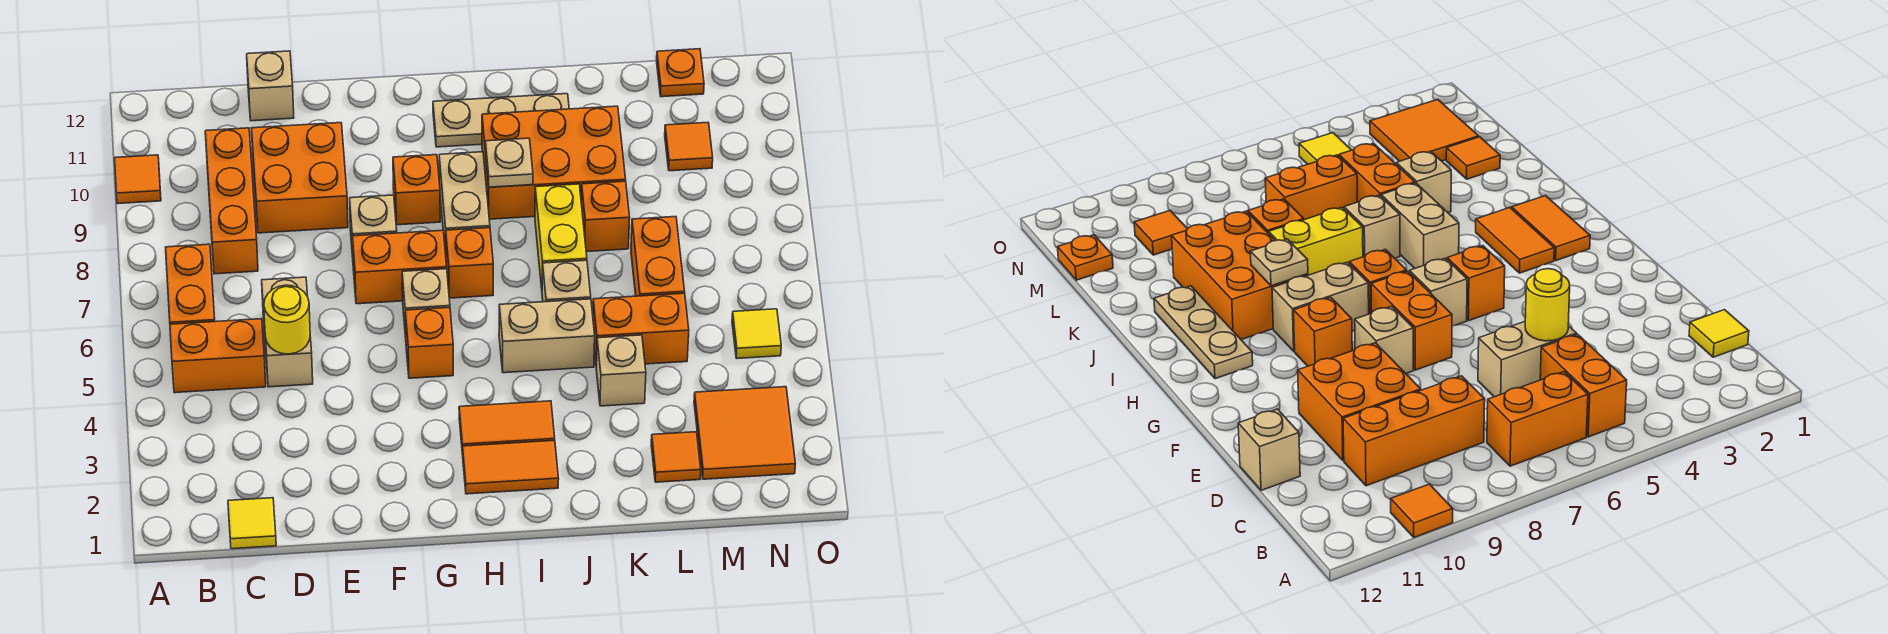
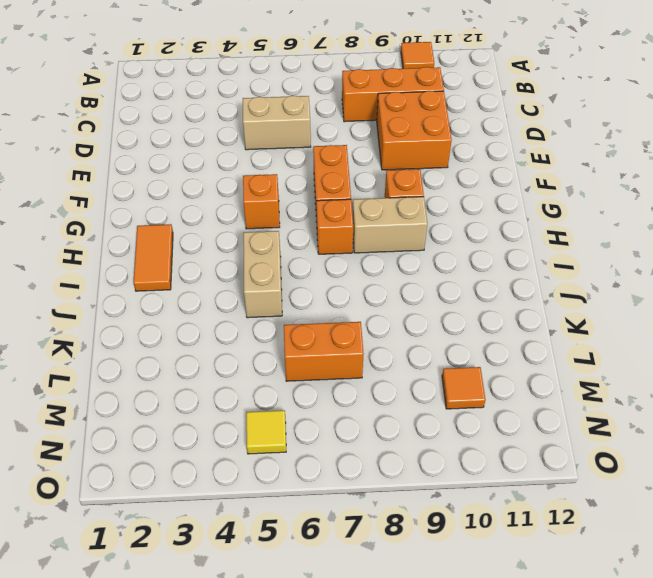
none -> orange 1x2 brick [170,319,266,393]
none -> orange 1x2 brick [166,244,215,324]
none -> yellow 1x1 tile [228,498,276,549]
none -> tan 1x1 brick [247,51,294,121]

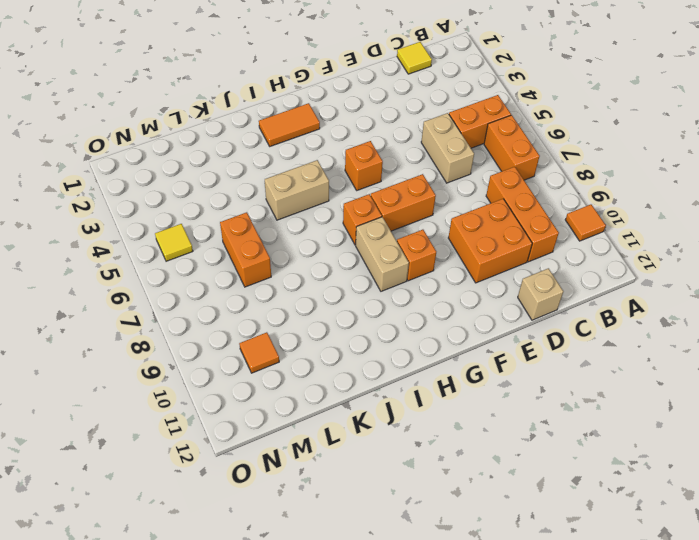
none -> tan 1x1 brick [350,195,397,257]
none -> tan 1x1 brick [402,269,450,337]
none -> orange 1x2 tile [459,401,555,454]
none -> tan 1x3 plate [433,94,569,147]

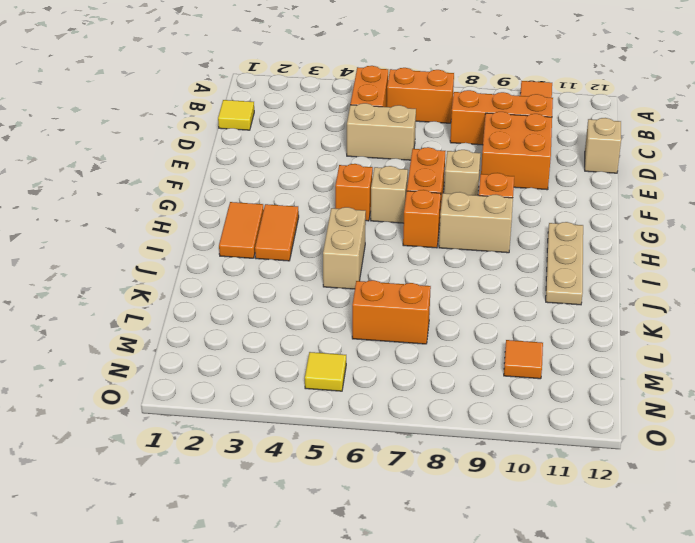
none -> orange 2x3 brick [482,106,626,219]
none -> tan 1x1 brick [542,260,591,302]
none -> yellow 1x2 brick [535,184,587,288]
none -> tan 1x1 brick [596,335,646,406]

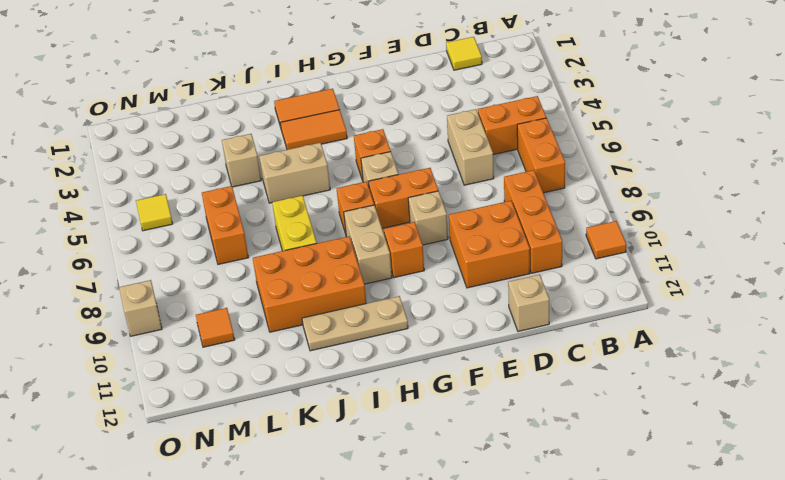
tan 1x1 brick [119,280,162,336] -> tan 1x1 brick moved to [542,260,591,302]
none -> orange 1x2 brick [593,293,689,364]
none -> orange 1x1 brick [581,181,630,252]
none -> orange 1x1 tile [651,432,701,482]
none -> orange 2x2 tile [694,387,795,479]

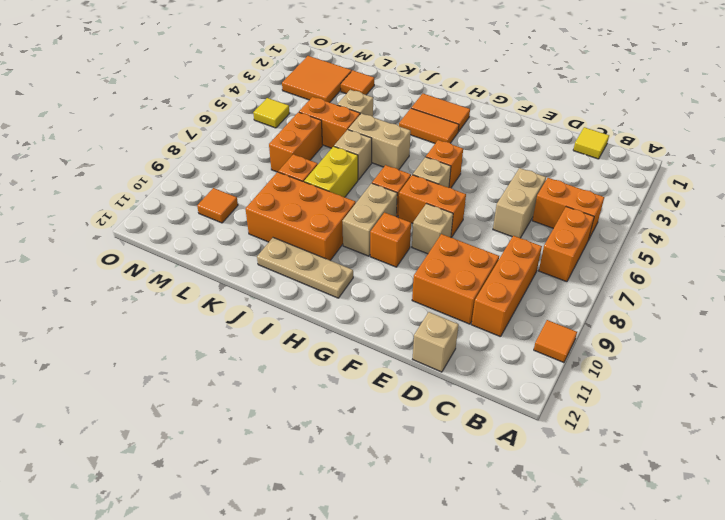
none -> orange 1x1 plate [657,49,704,97]
none -> yellow 1x1 round brick [264,285,310,354]
none -> tan 1x1 plate [485,138,533,187]

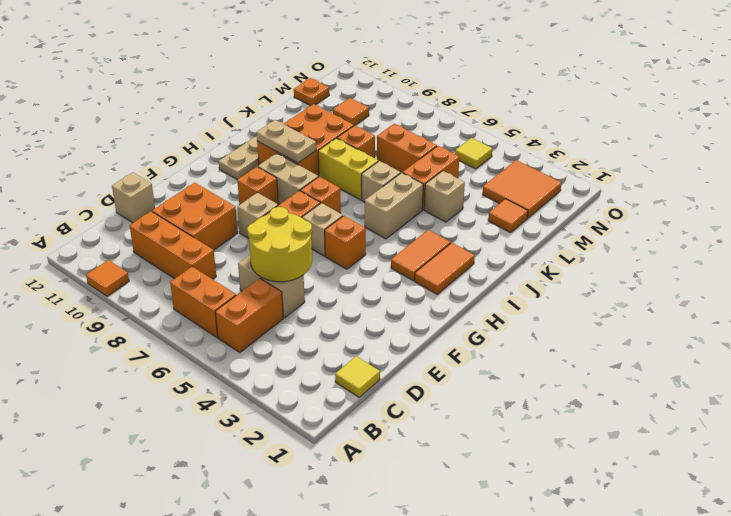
yellow 2x2 round brick [247,207,312,282] -> yellow 1x1 round brick [264,285,310,354]
tan 1x2 plate [257,120,316,163] -> tan 1x1 plate [485,138,533,187]

